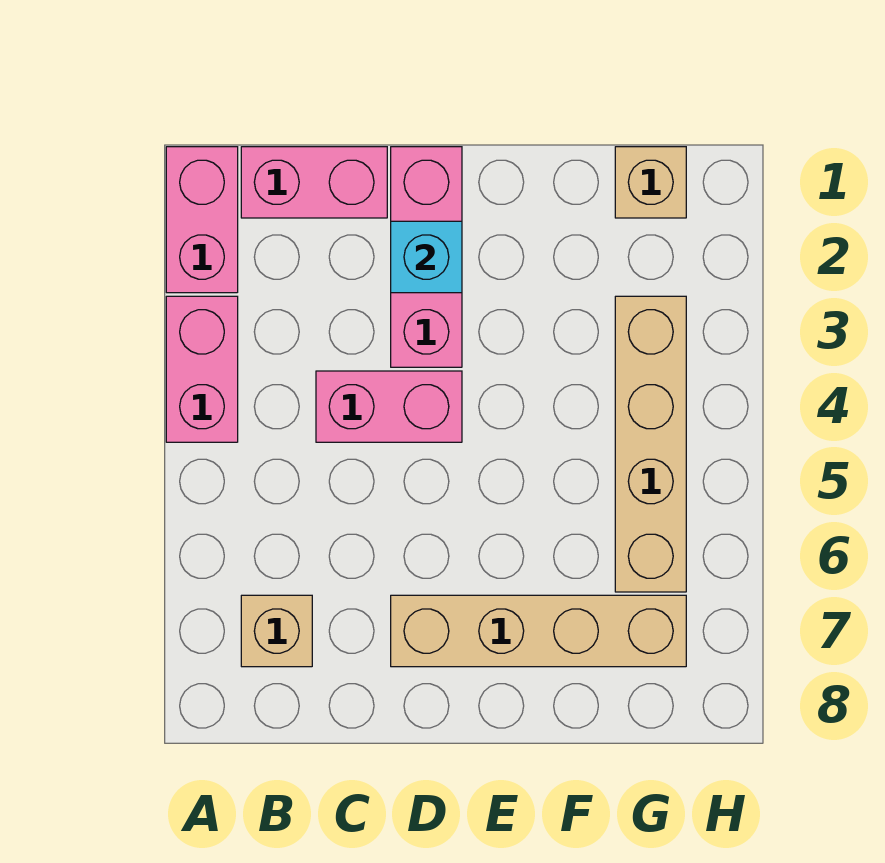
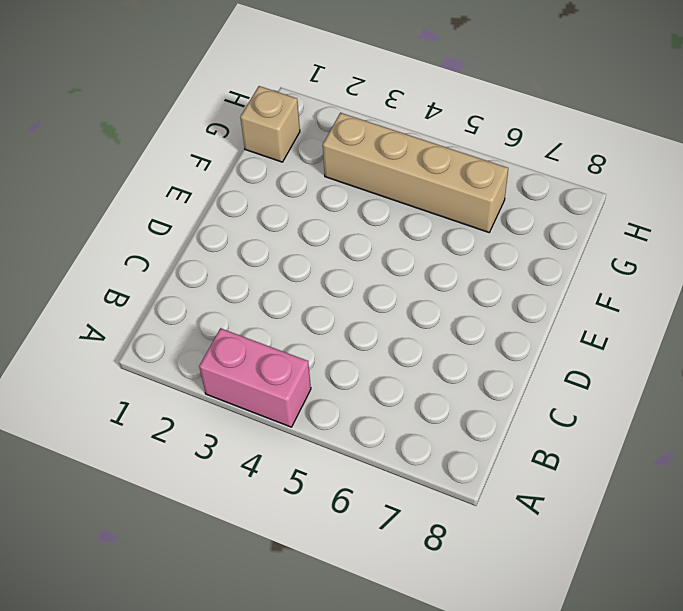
none -> pink 1x2 brick [166,147,238,293]
none -> pink 1x2 brick [241,147,387,218]

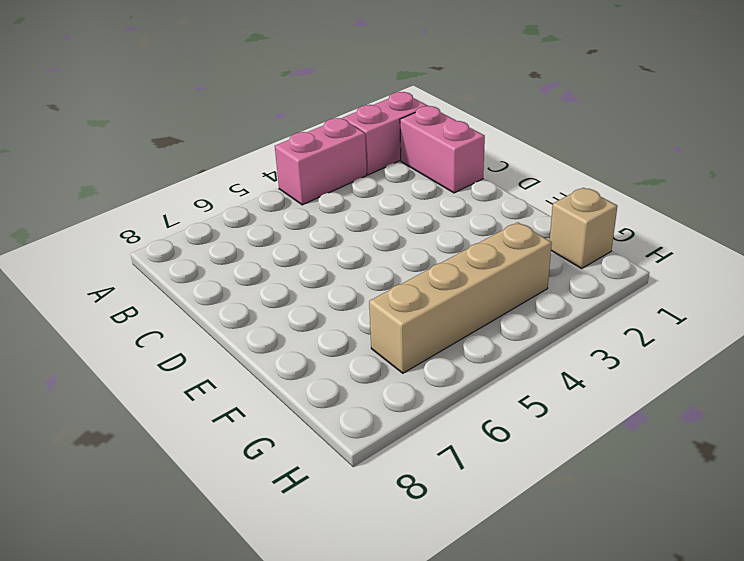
none -> tan 1x1 brick [241,595,312,667]
none -> pink 1x2 brick [316,371,462,442]

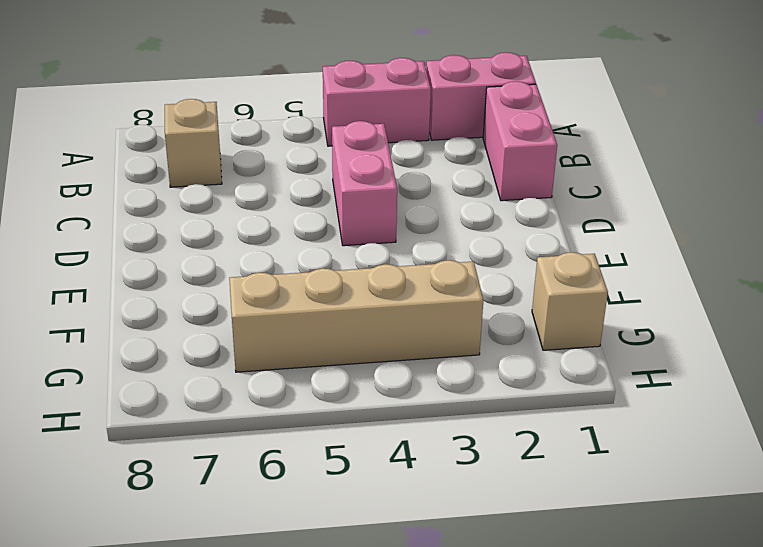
none -> pink 1x3 brick [391,147,462,367]
none -> tan 1x4 brick [391,595,686,667]

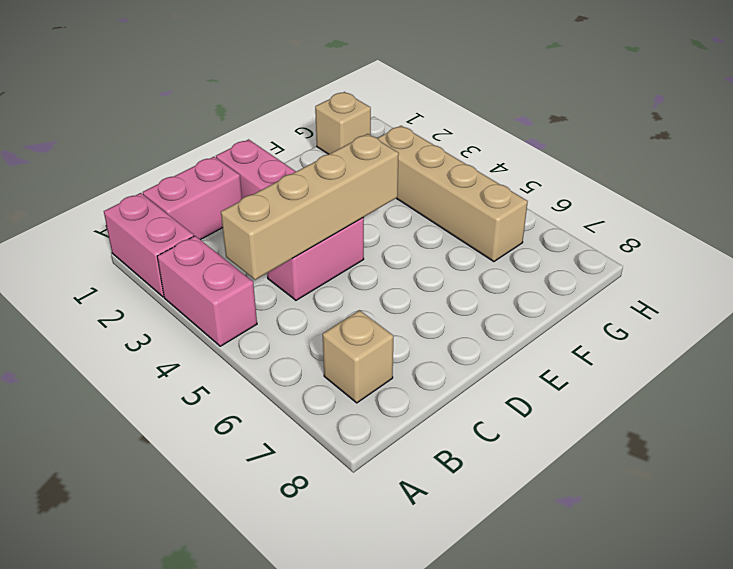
tan 1x4 brick [221,134,399,280] -> tan 1x4 brick moved to [391,595,686,667]
none -> cyan 1x1 brick [391,221,462,293]

